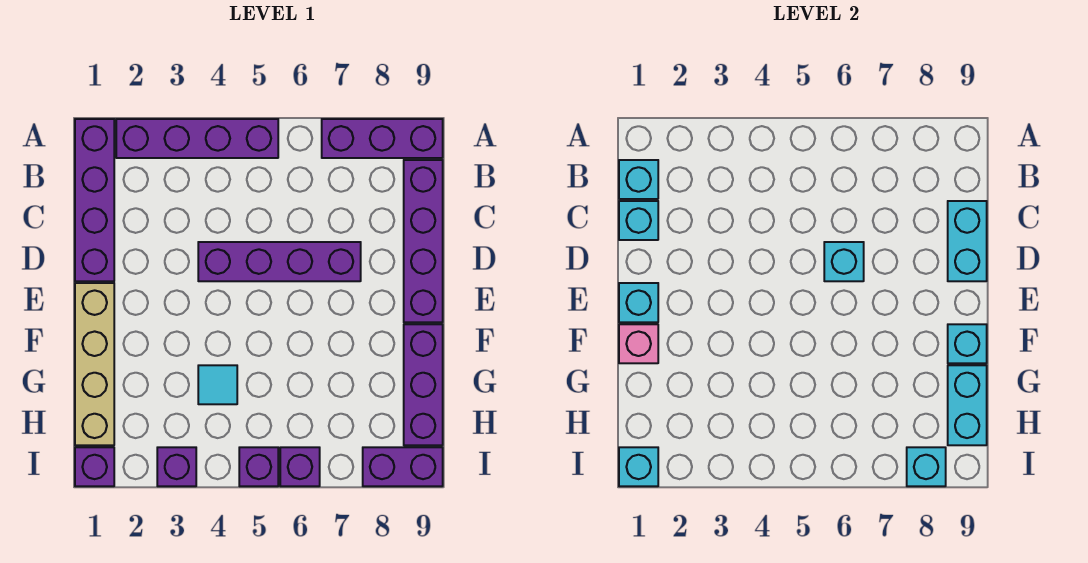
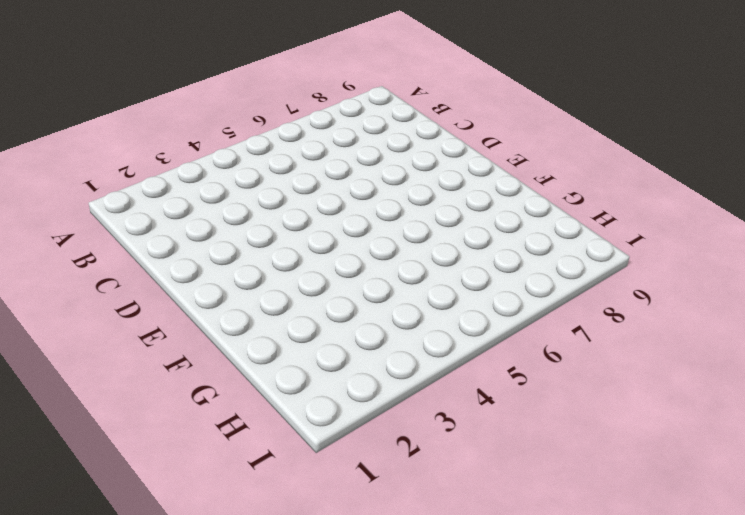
none -> purple 1x4 brick [75,119,114,281]
none -> purple 1x4 brick [116,119,278,158]
none -> purple 1x3 brick [322,119,443,158]

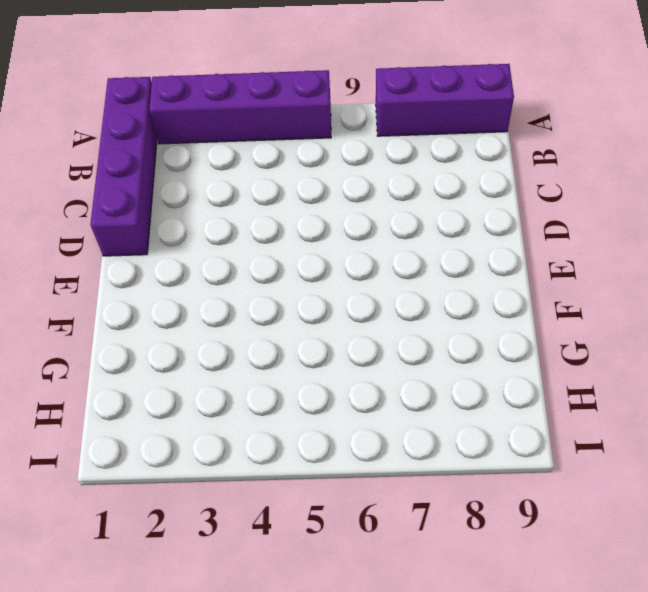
none -> purple 1x4 brick [404,160,443,322]
none -> purple 1x4 brick [198,242,361,281]
none -> tan 1x4 brick [75,283,114,445]

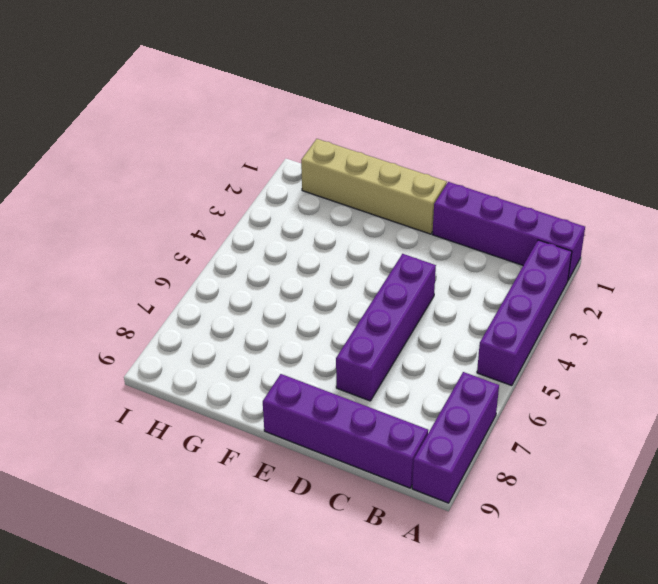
none -> purple 1x3 brick [404,324,443,445]
none -> cyan 1x1 tile [198,365,237,404]
none -> purple 1x1 brick [75,447,114,486]

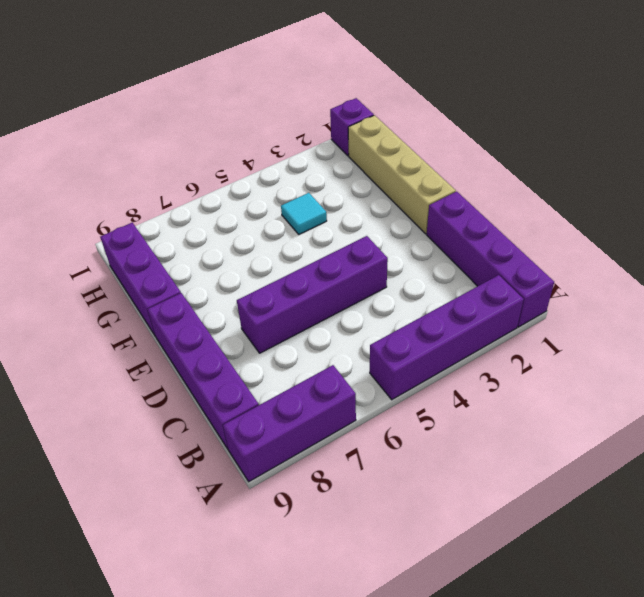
none -> purple 1x1 brick [157,447,196,486]
none -> purple 1x1 brick [239,447,278,486]
none -> purple 1x1 brick [280,447,320,486]

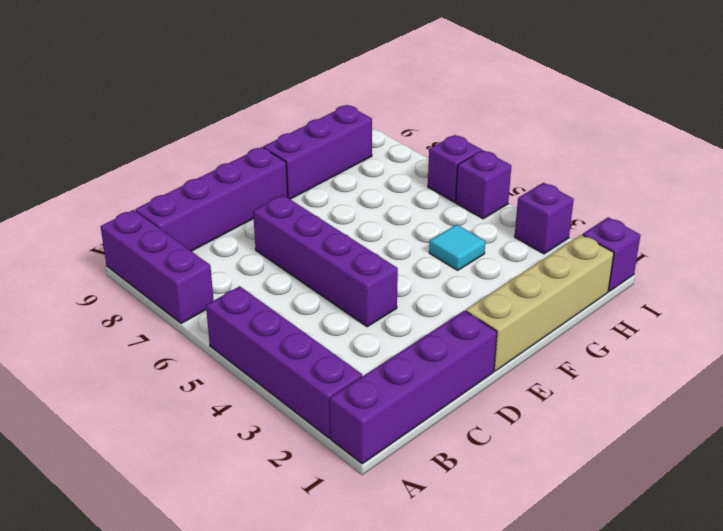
none -> purple 1x2 brick [363,447,443,486]
none -> cyan 1x1 brick [619,160,658,199]
none -> cyan 1x1 brick [619,201,658,240]

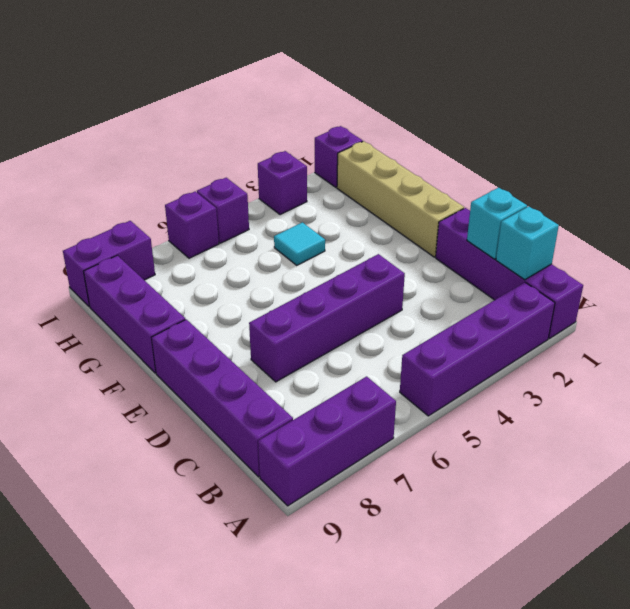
none -> cyan 1x2 brick [948,201,987,281]
none -> cyan 1x1 brick [824,242,864,281]
none -> cyan 1x1 brick [619,283,658,322]

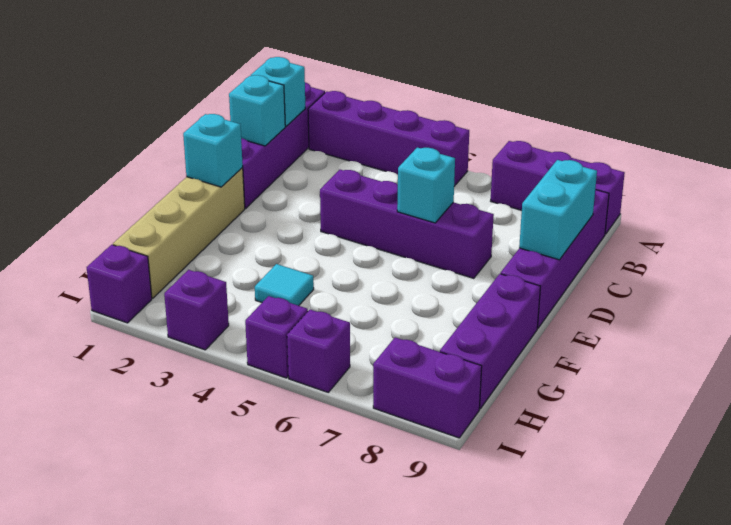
none -> pink 1x1 brick [619,324,658,363]
none -> cyan 1x1 brick [948,324,987,363]
none -> cyan 1x2 brick [948,365,987,445]

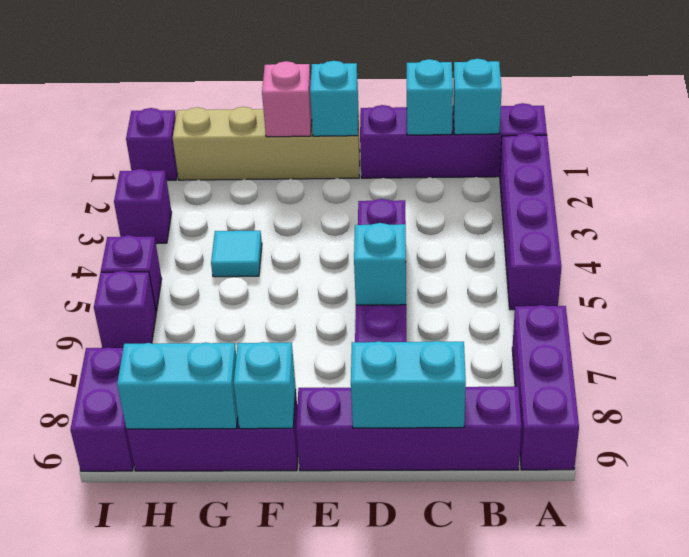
none -> cyan 1x1 brick [619,447,658,486]
none -> cyan 1x1 brick [907,447,946,486]

